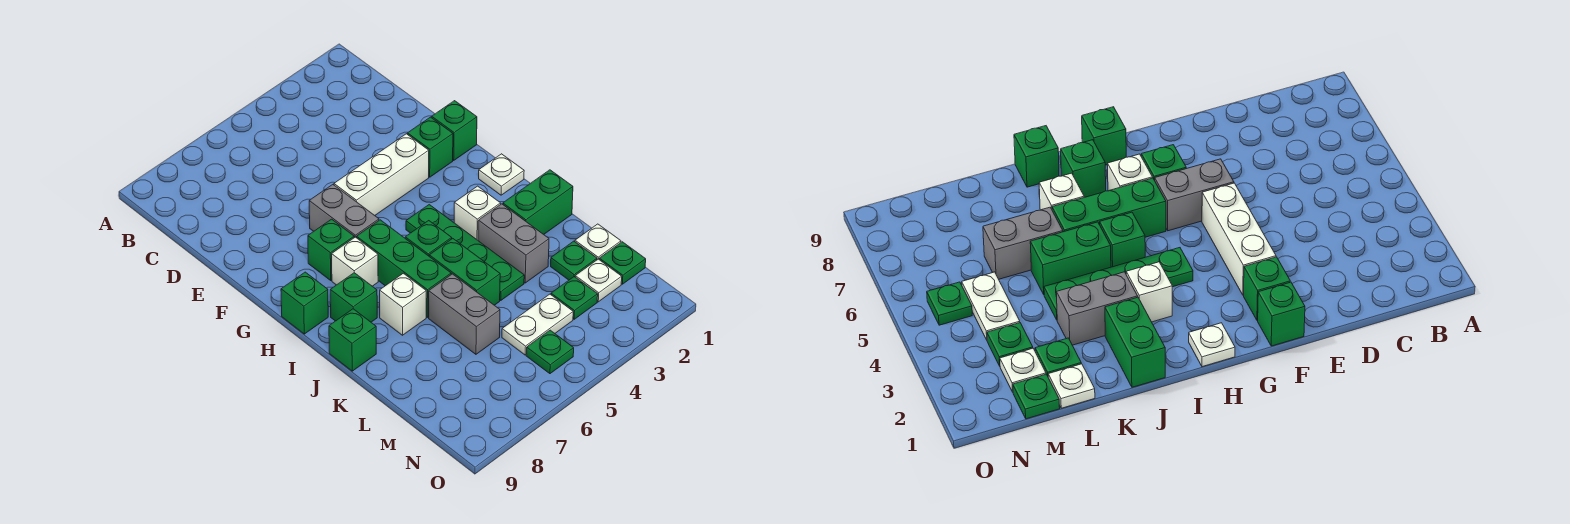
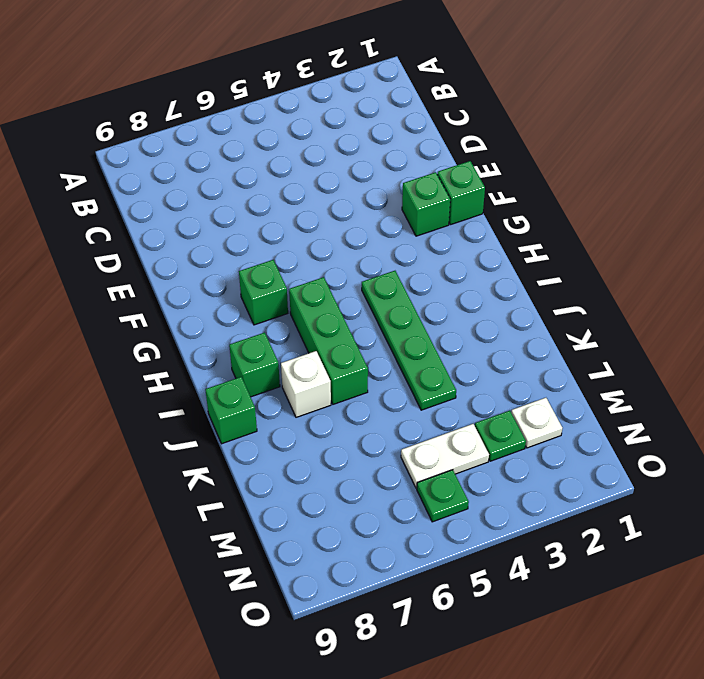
none -> white 1x3 brick [334,134,429,215]
none -> grey 1x2 brick [309,185,379,238]
none -> white 1x1 plate [479,154,524,195]

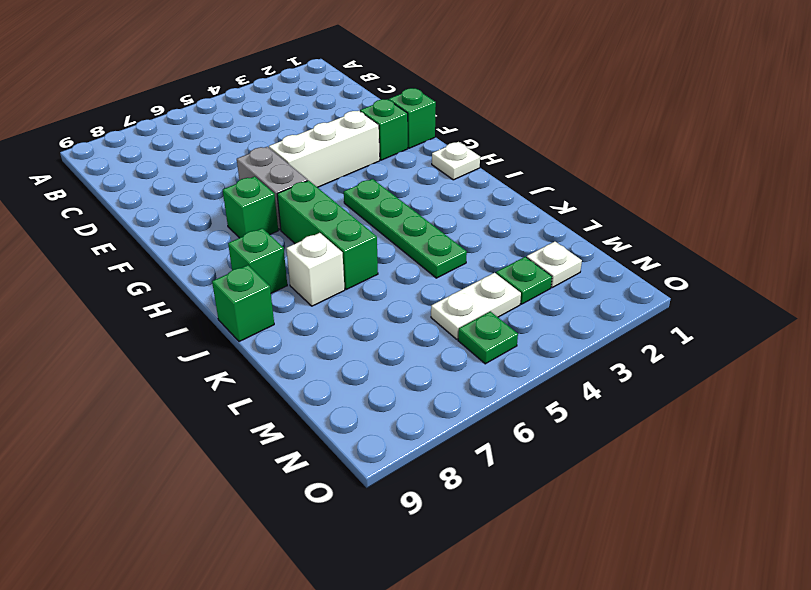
none -> white 1x1 brick [332,237,378,286]
none -> green 1x1 brick [281,272,328,334]
none -> white 1x1 brick [454,186,501,240]

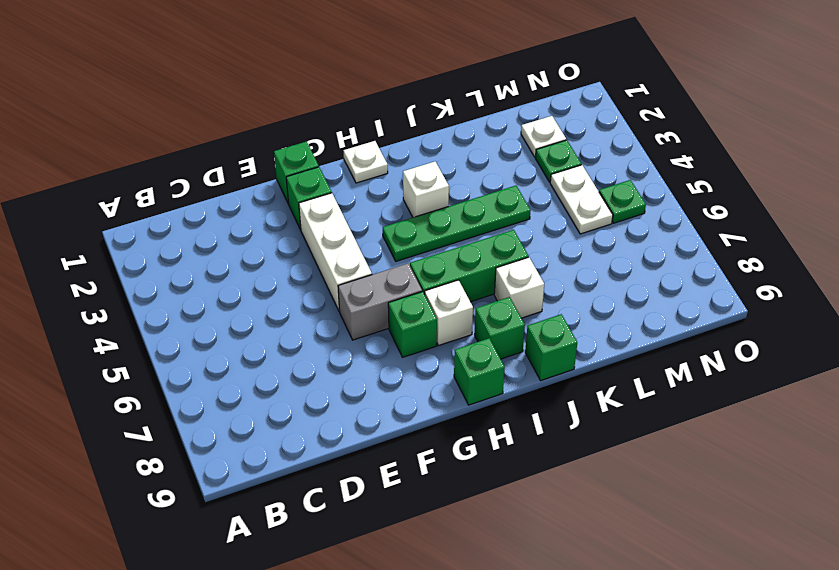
none -> green 1x1 brick [405,221,452,256]
none -> green 1x2 brick [503,170,573,234]
none -> grey 1x2 brick [478,204,549,283]

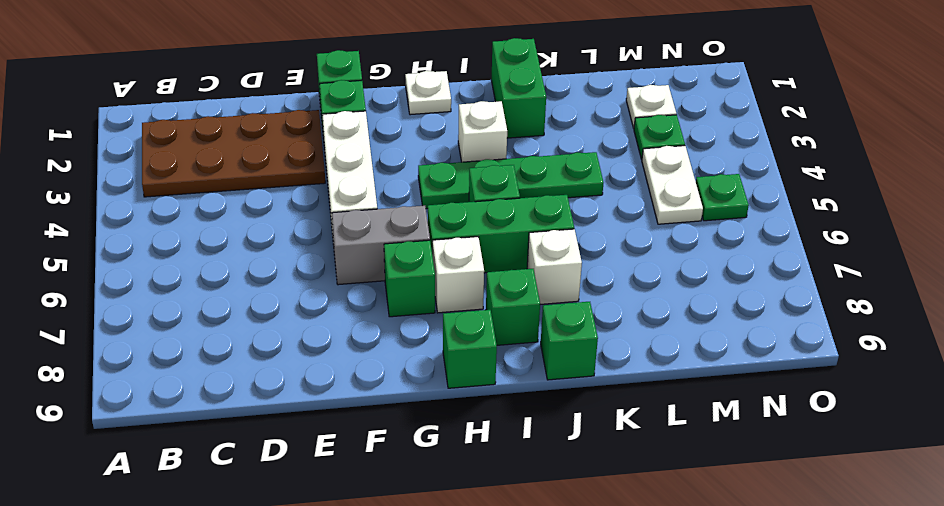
brown 2x4 plate [142,110,325,197] -> none
none -> grey 1x2 brick [478,204,549,283]
none -> green 1x2 brick [429,238,500,305]
none -> grey 1x2 brick [429,274,500,354]

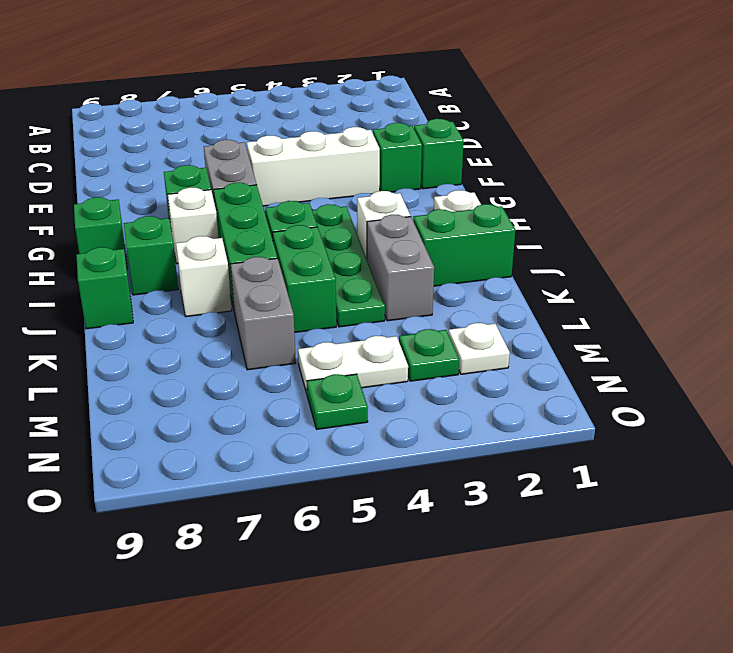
none -> white 1x1 plate [575,224,621,260]
none -> green 1x1 plate [551,241,597,280]
none -> green 1x1 plate [599,242,646,284]

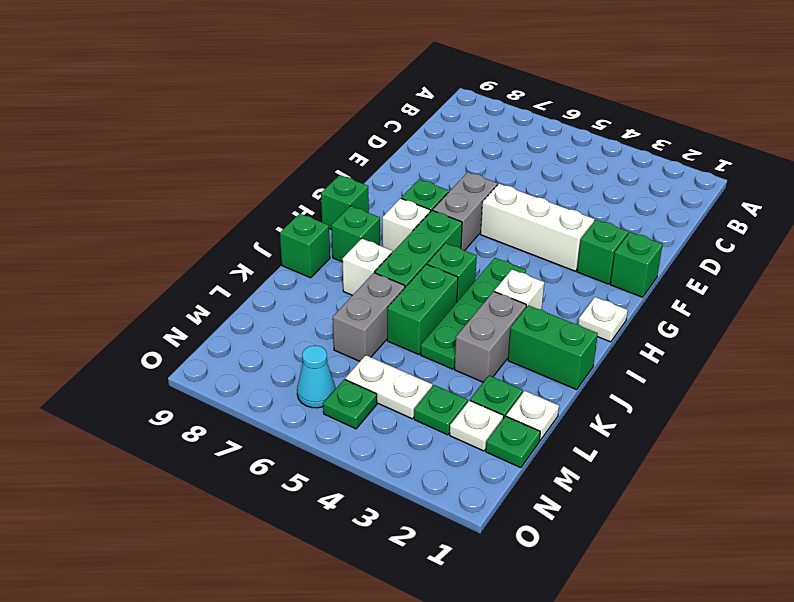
cyan 1x1 cone [297,345,335,408] -> none

